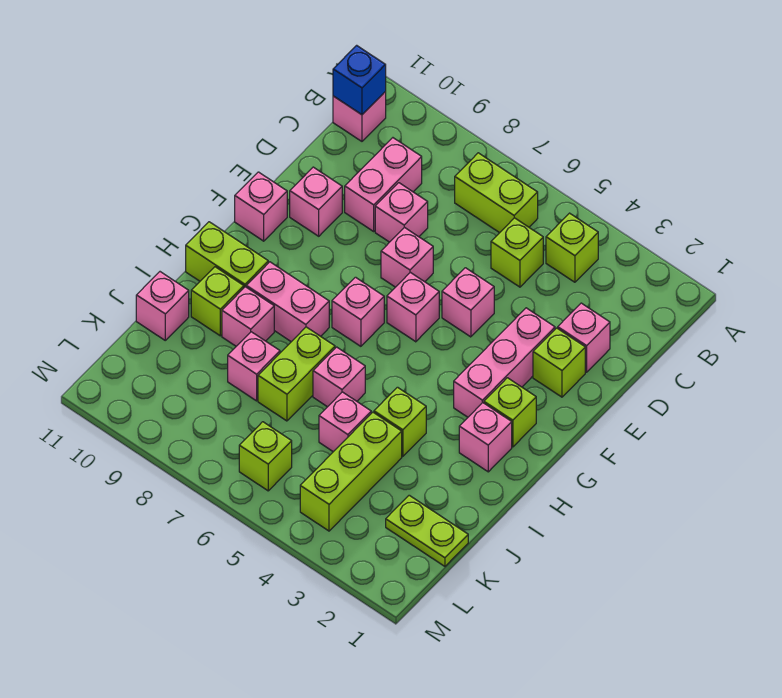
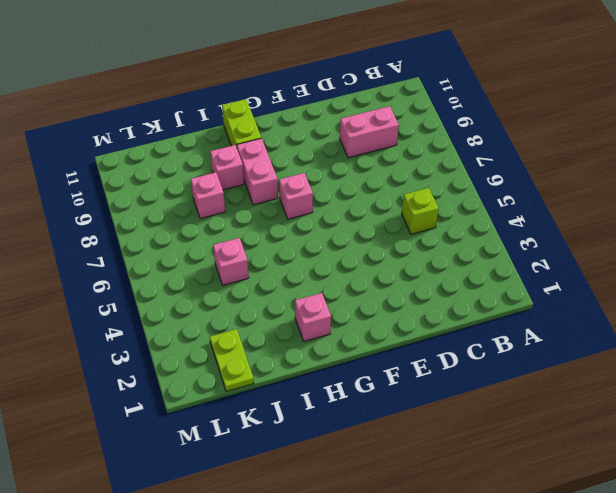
none -> lime 1x1 brick [546,213,598,282]
none -> lime 1x2 brick [455,153,538,233]
none -> pink 1x1 brick [333,91,386,141]
none -> pink 1x1 brick [558,303,610,372]

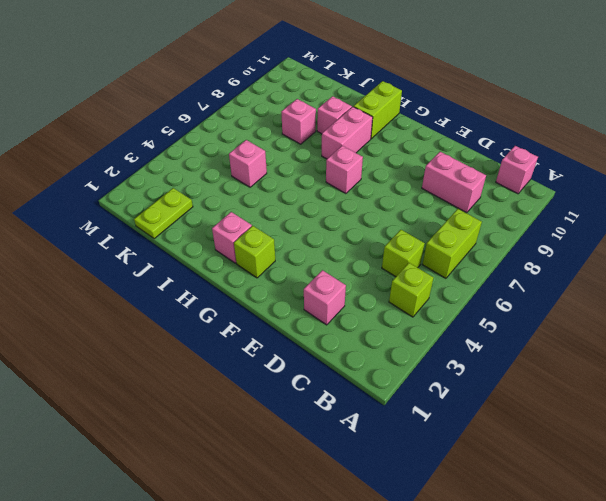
none -> pink 1x1 brick [375,183,428,242]
none -> lime 1x1 brick [533,328,585,397]
none -> pink 1x3 brick [454,308,555,417]
none -> pink 1x1 brick [442,268,494,337]

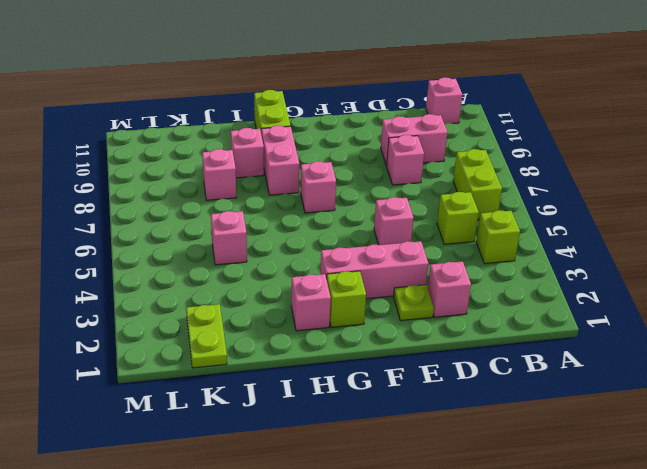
lime 1x1 plate [394,285,434,321] -> lime 1x1 brick [533,328,585,397]
none -> pink 1x1 brick [381,227,433,287]
none -> pink 1x1 brick [290,167,342,236]
none -> pink 1x1 brick [387,272,439,342]
none -> pink 1x1 brick [235,172,287,241]

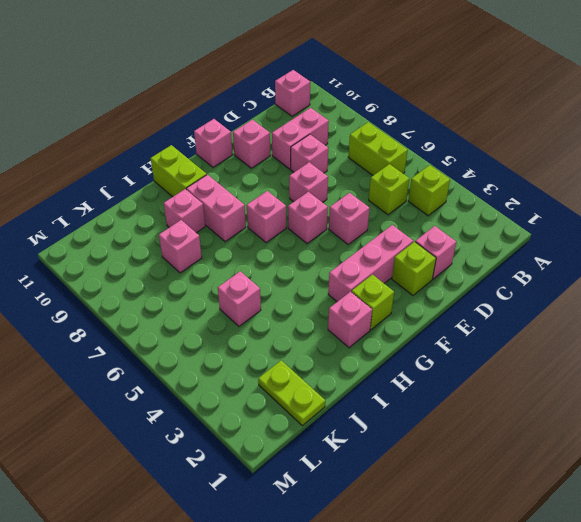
none -> lime 1x1 brick [374,387,426,456]
none -> pink 1x1 brick [313,347,365,407]
none -> lime 1x2 brick [258,327,335,421]
none -> lime 1x1 brick [191,267,244,336]

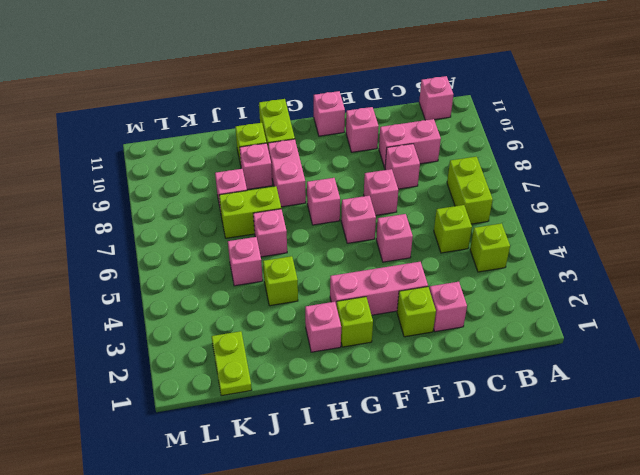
none -> lime 1x3 brick [300,412,402,531]
none -> pink 1x1 brick [136,272,189,340]
none -> lime 1x1 brick [239,422,292,491]
none -> blue 1x1 brick [333,45,386,115]

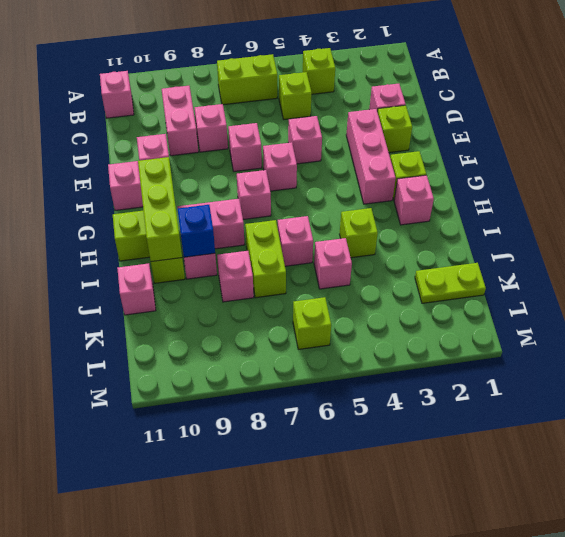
lime 1x3 brick [138,157,182,262] -> lime 1x3 brick moved to [300,412,402,531]
blue 1x1 brick [177,205,215,257] -> blue 1x1 brick moved to [333,45,386,115]

